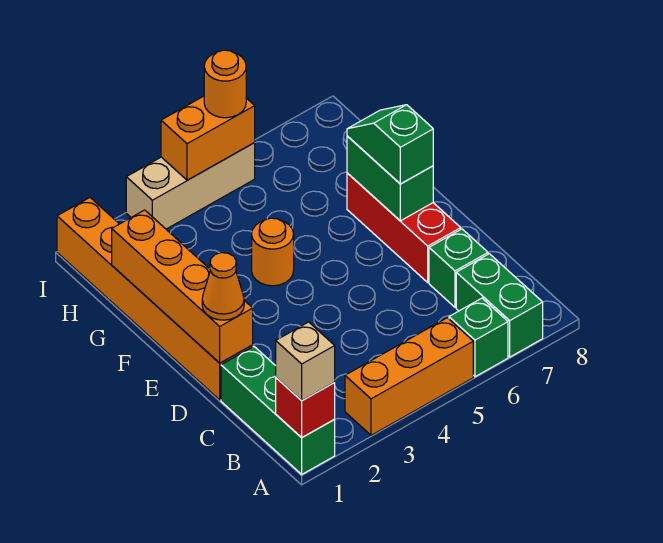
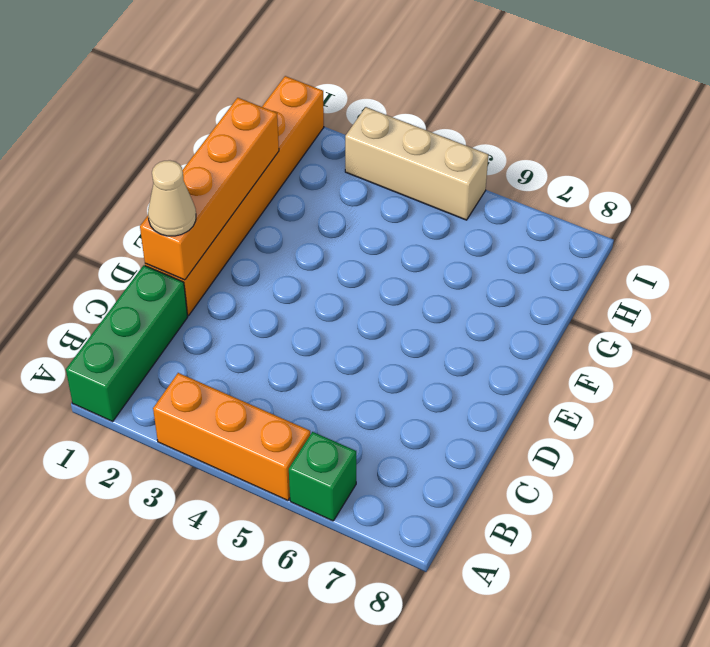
tan 1x1 cone [148,160,196,236] -> orange 1x1 cone [202,253,244,320]
none -> green 1x2 brick [456,254,543,357]
none -> green 1x1 brick [429,229,488,307]
none -> red 1x3 brick [347,173,461,282]

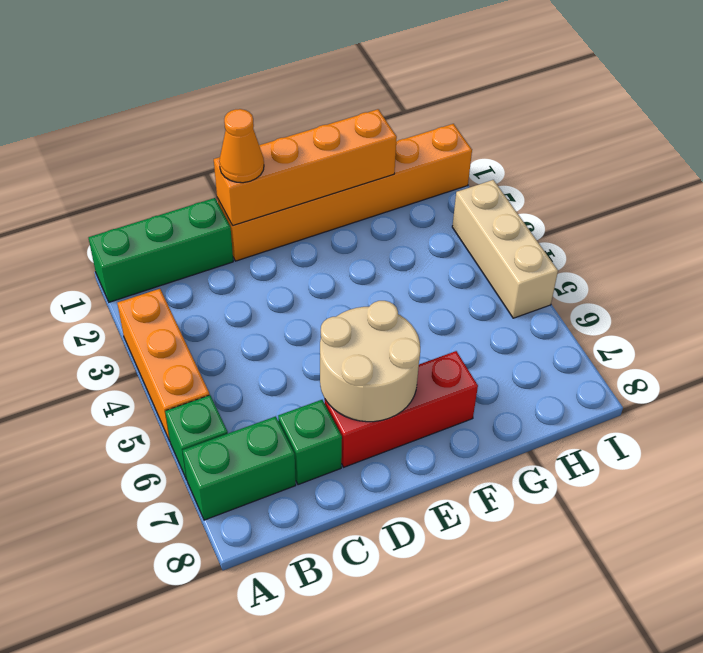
tan 2x2 round brick [320,301,420,422] -> green 1x2 brick [347,136,433,221]
none -> orange 1x1 round brick [252,218,294,286]
none -> red 1x1 brick [276,378,335,438]
none -> orange 1x2 brick [161,96,255,180]

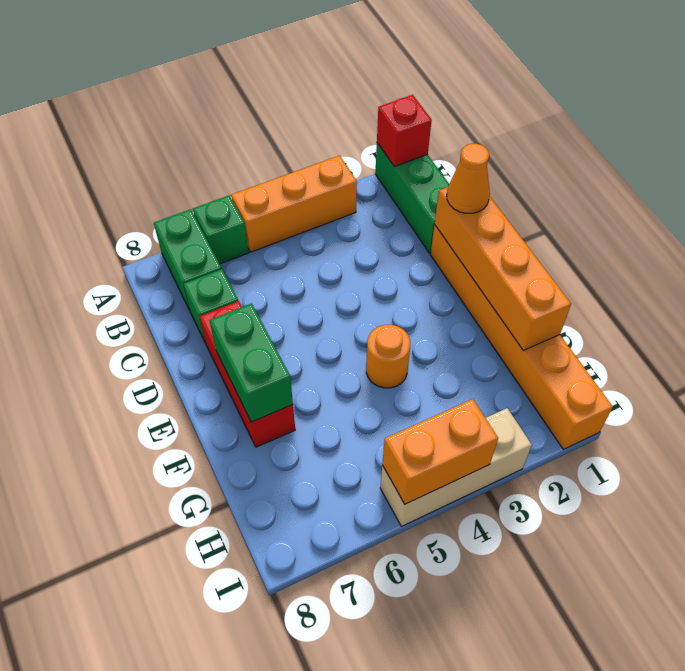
none -> tan 1x1 brick [276,322,335,401]
none -> green 1x2 slope [347,105,433,184]
none -> orange 1x1 round brick [204,50,246,118]

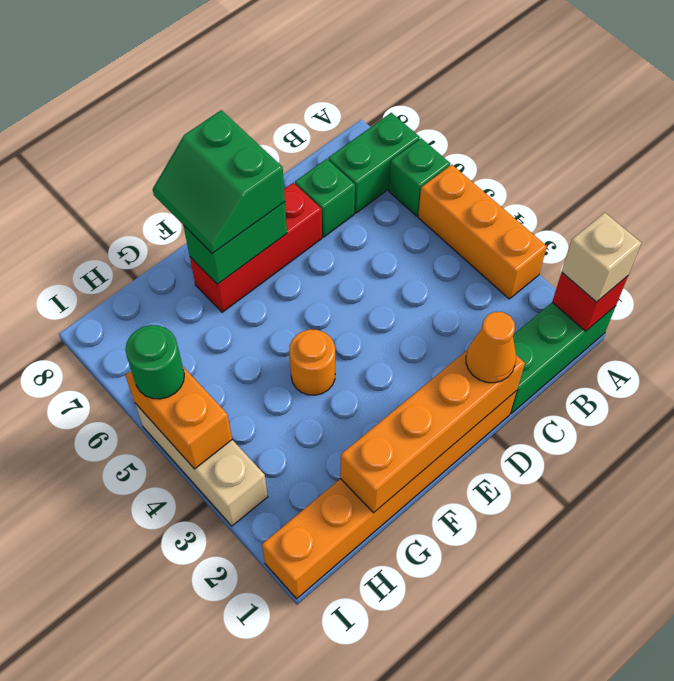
green 2x2 slope [153,110,285,254] -> green 1x2 slope [347,105,433,184]
green 1x1 round brick [125,325,184,399] -> orange 1x1 round brick [204,50,246,118]

